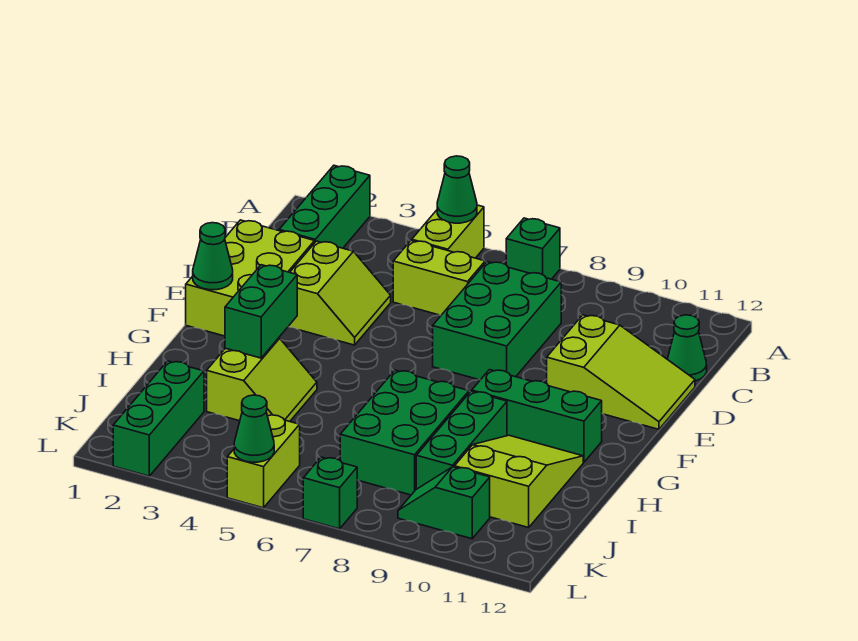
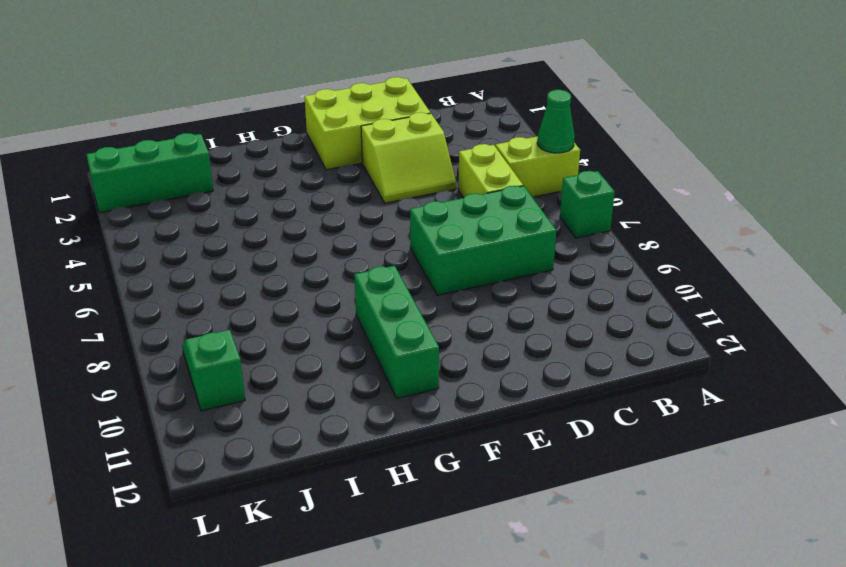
none -> green 1x3 brick [279,166,370,248]
none -> green 1x1 cone [667,315,707,381]
none -> lime 2x3 slope [547,315,695,429]

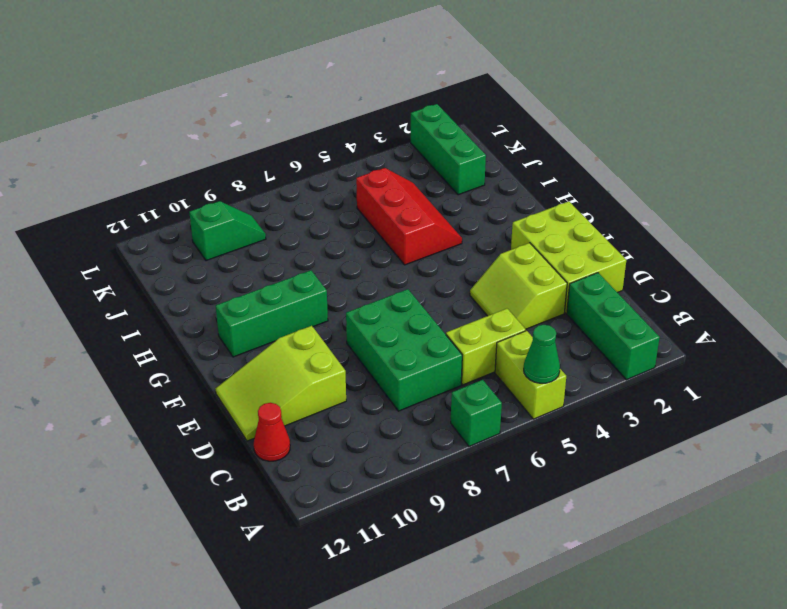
red 1x1 cone [254,403,290,461] -> green 1x1 cone [667,315,707,381]
red 2x3 slope [356,168,462,265] -> lime 2x2 slope [207,338,317,421]
none -> green 2x3 brick [340,370,469,495]
none -> green 1x3 brick [416,391,507,489]
none -> lime 2x3 slope [454,435,583,528]

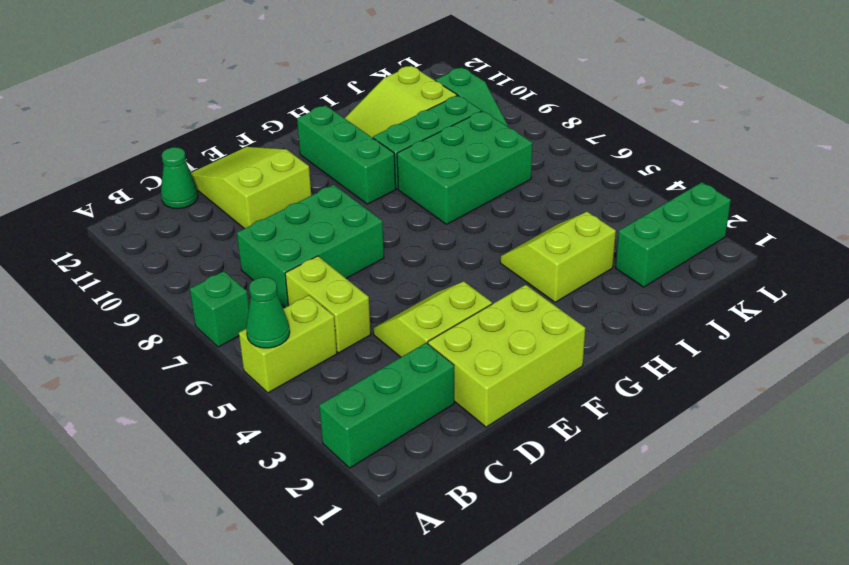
none -> lime 1x2 brick [227,415,300,508]
none -> green 1x1 brick [303,457,357,529]
none -> green 1x1 cone [193,223,233,290]

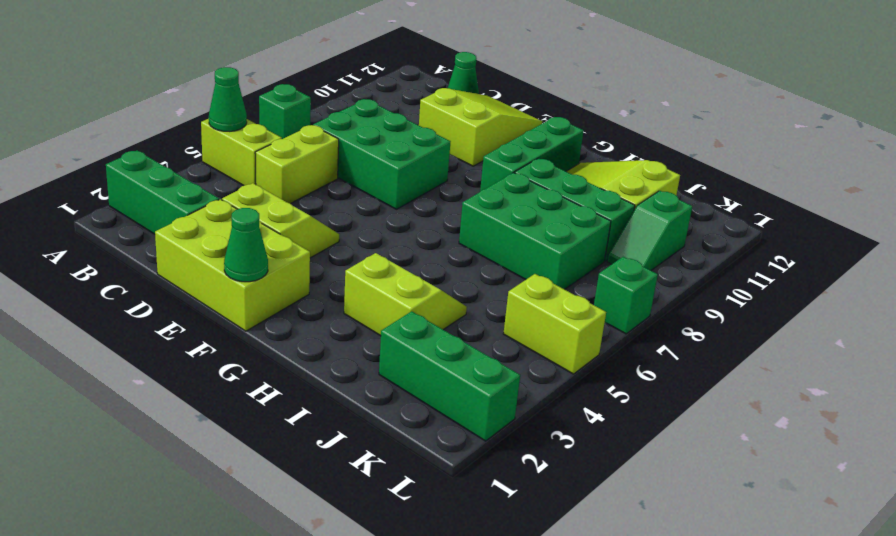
none -> green 1x2 brick [225,265,297,358]
none -> green 1x1 cone [234,395,274,462]

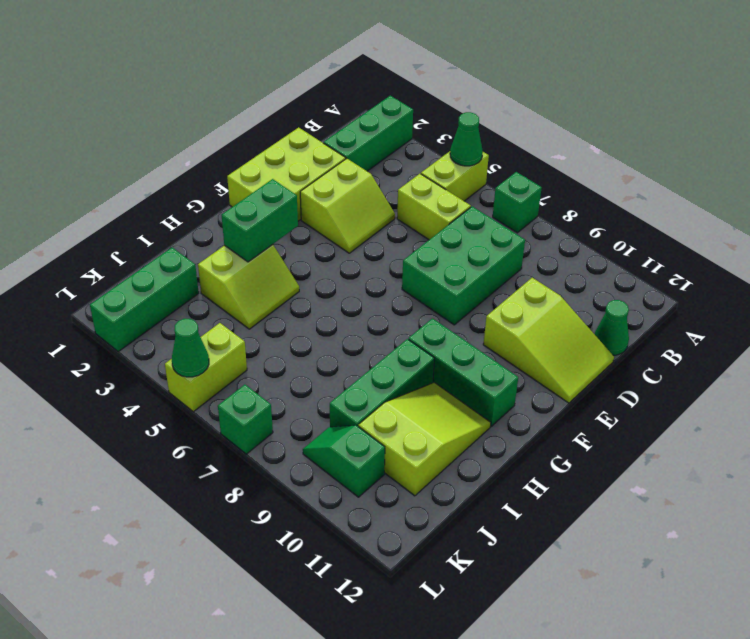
none -> green 2x3 brick [340,370,469,495]
none -> green 1x1 cone [193,223,233,290]

